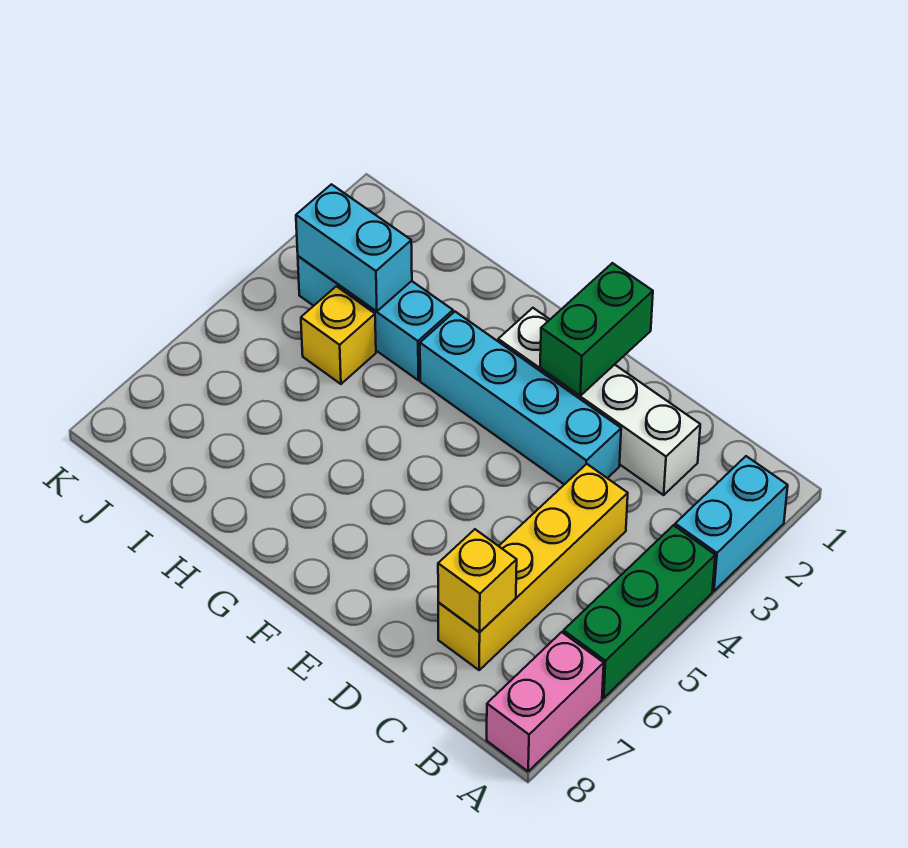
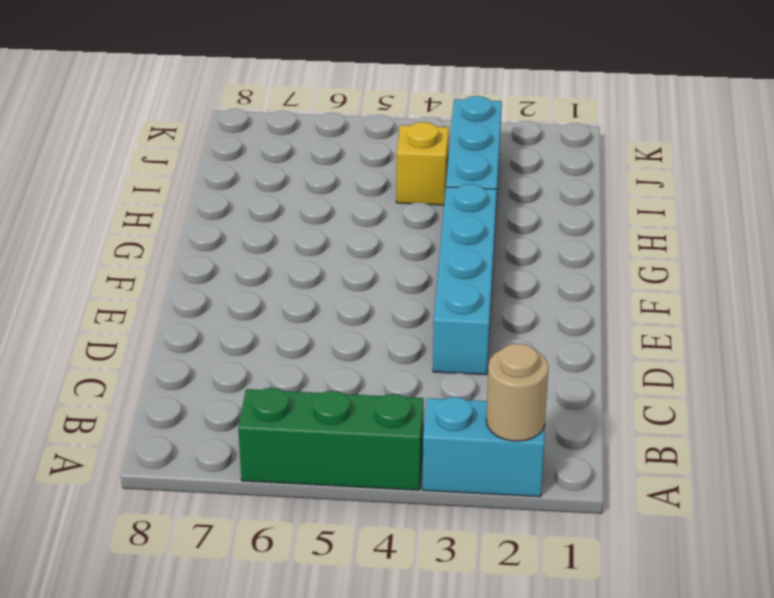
tan 1x1 round brick [486,344,549,441] -> none
none -> pink 1x2 brick [487,632,604,771]
none -> white 1x4 brick [498,308,700,495]

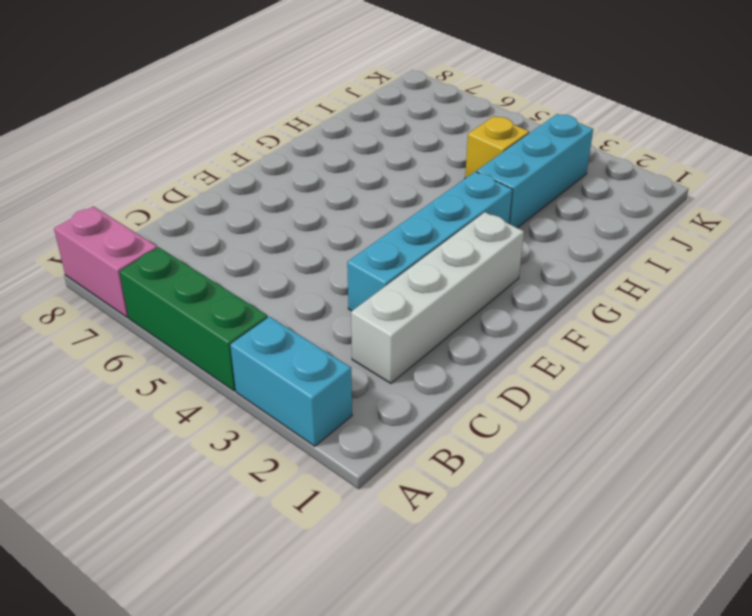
none -> yellow 1x4 brick [438,464,628,670]
none -> yellow 1x1 brick [438,529,517,632]

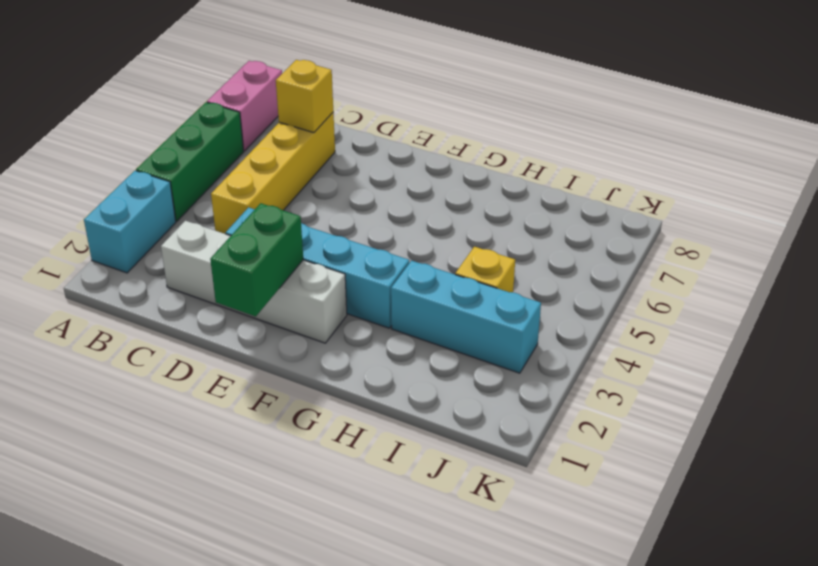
none -> cyan 1x2 brick [296,184,412,311]

